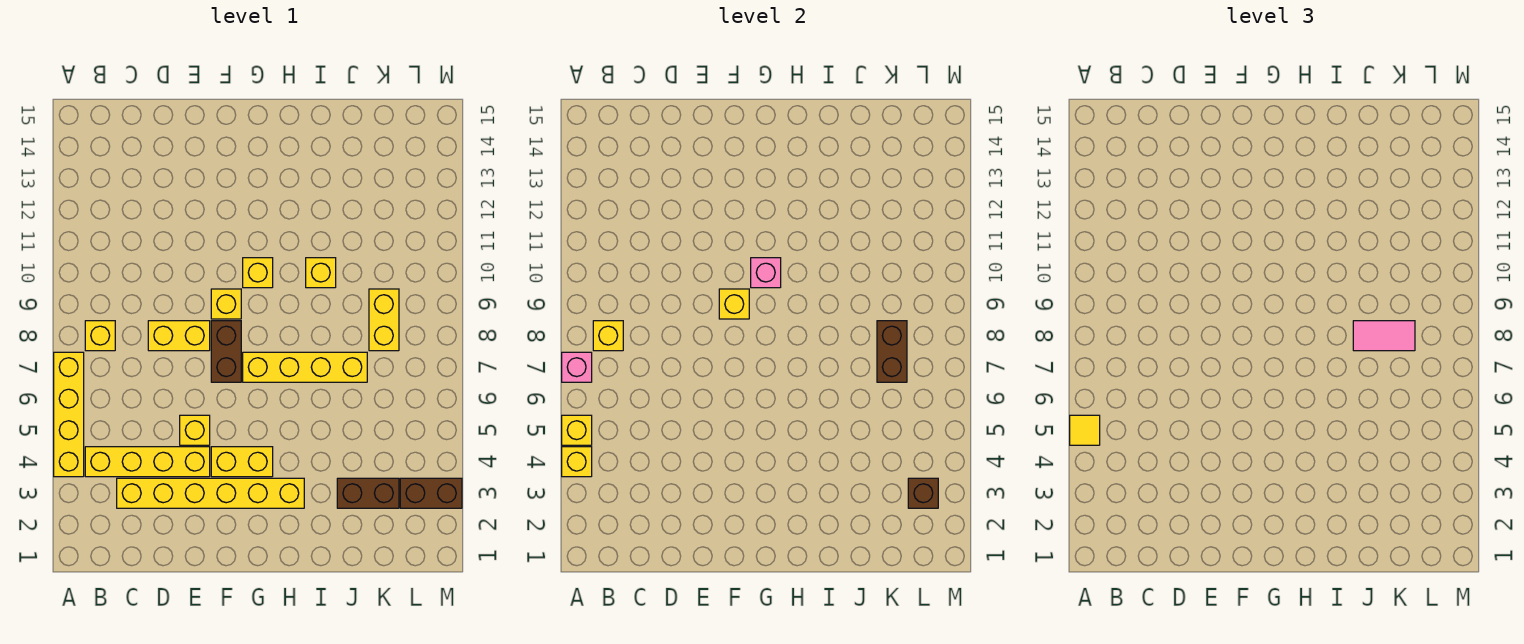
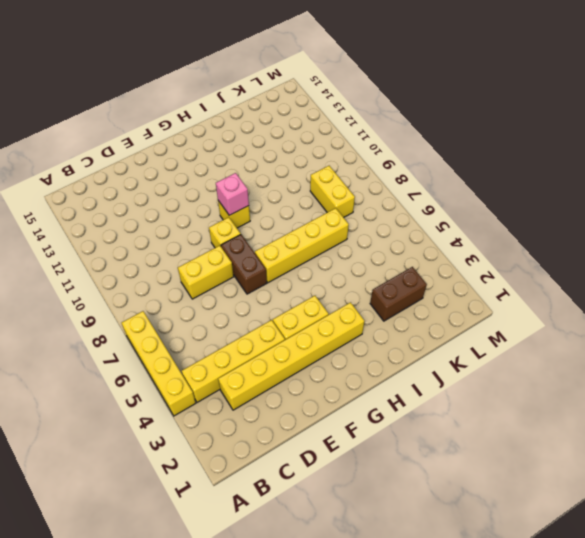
none -> yellow 1x1 brick [85,321,115,351]
none -> yellow 1x1 brick [180,415,210,445]
none -> yellow 1x1 brick [306,258,336,288]

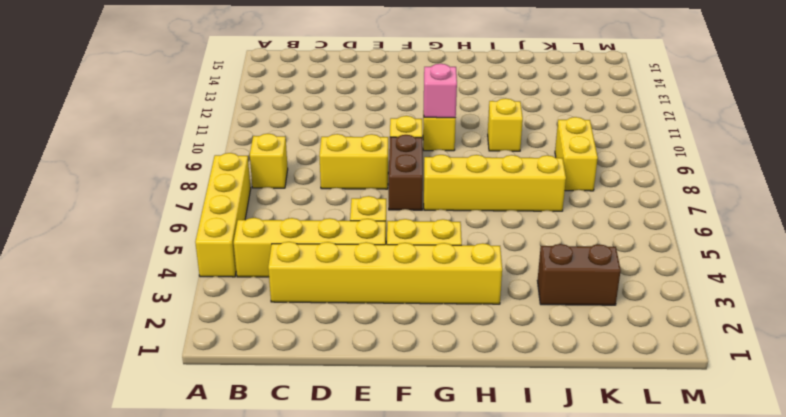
none -> brown 1x2 brick [400,478,462,508]
none -> yellow 1x1 brick [562,447,592,477]
none -> yellow 1x1 brick [562,415,592,445]

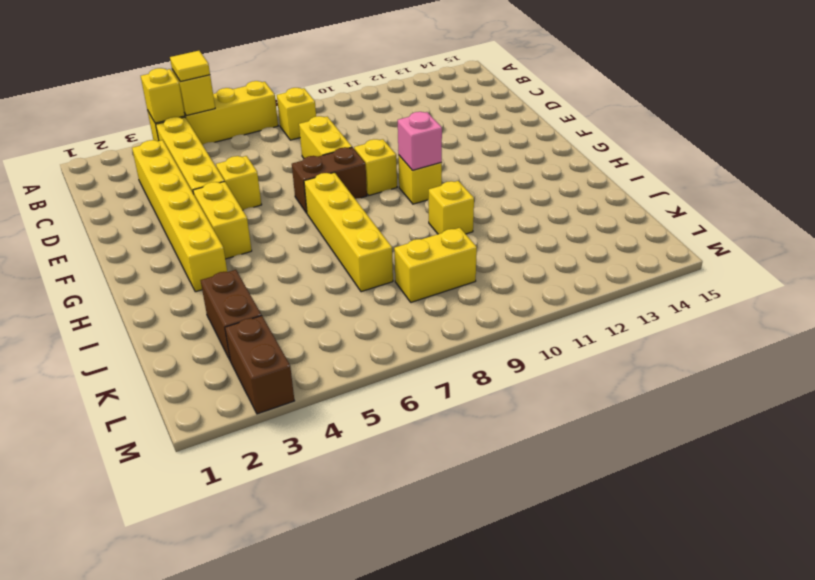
none -> pink 1x1 brick [562,352,592,382]
none -> yellow 1x1 brick [593,321,623,351]
none -> yellow 1x1 brick [719,289,749,319]

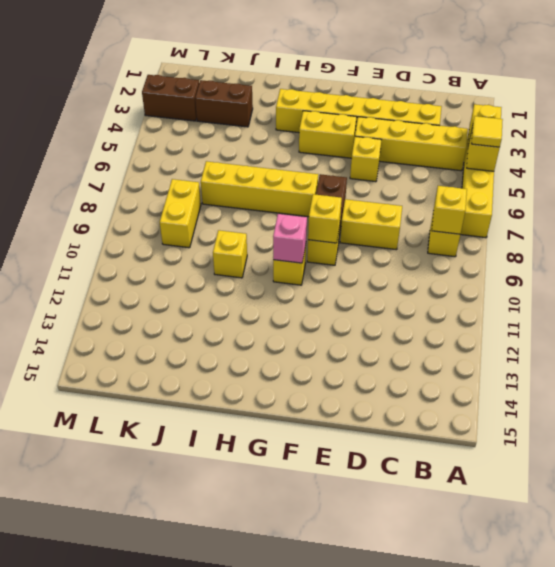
none -> pink 1x1 brick [562,352,592,382]
none -> brown 1x2 brick [877,321,907,382]
none -> brown 1x1 brick [908,478,938,508]

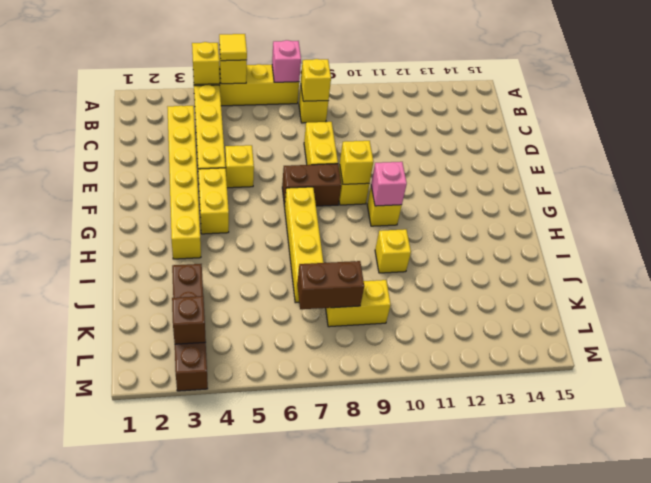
none -> pink 1x2 tile [1353,321,1415,351]

